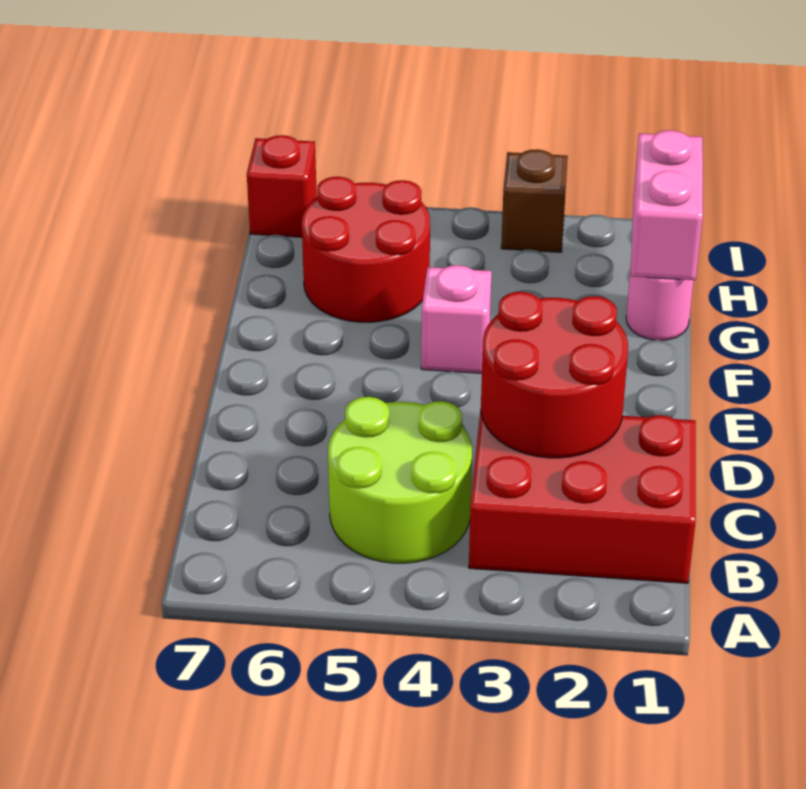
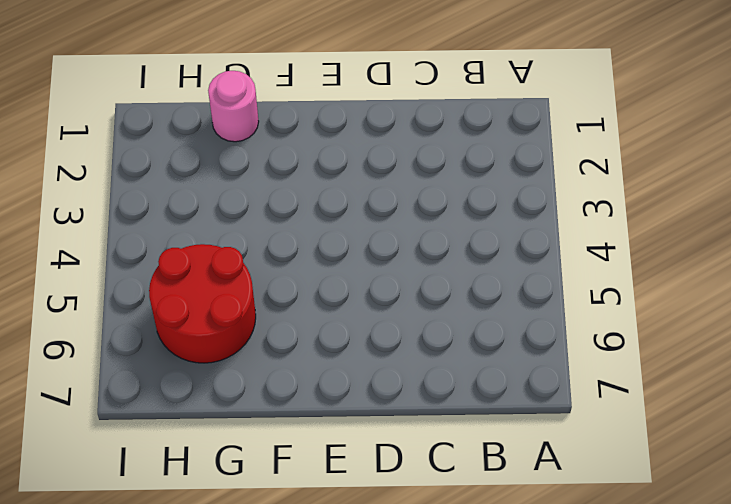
none -> red 2x3 brick [469,409,696,583]
none -> lime 2x2 round brick [328,397,472,563]

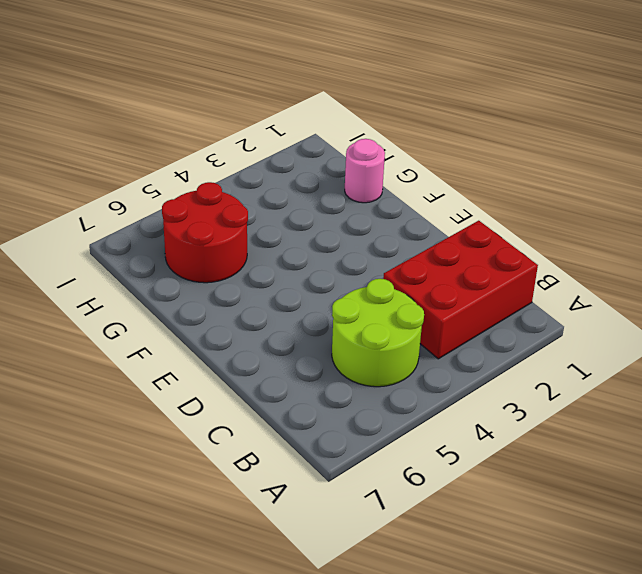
none -> pink 1x1 brick [421,265,492,373]
none -> brown 1x1 brick [501,149,568,252]

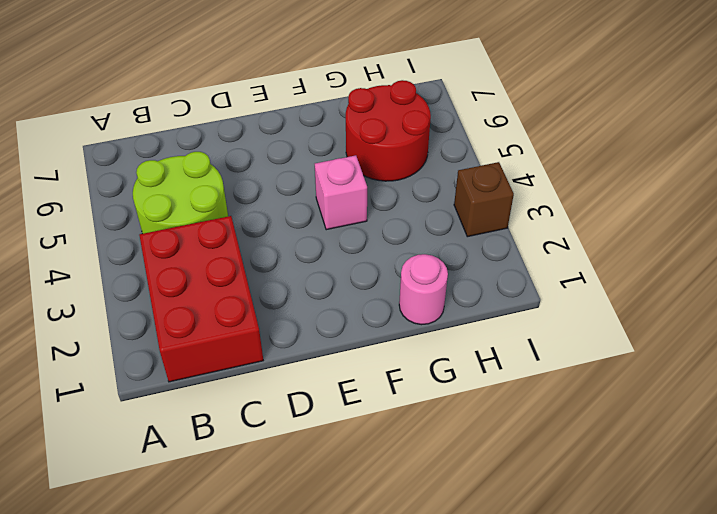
none -> red 1x1 brick [247,135,317,237]
none -> red 2x2 round brick [481,292,628,458]

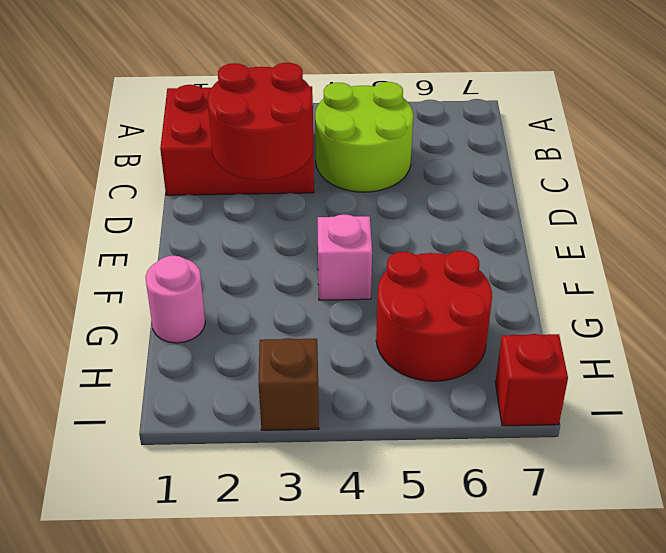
none -> pink 1x2 brick [631,130,703,280]

